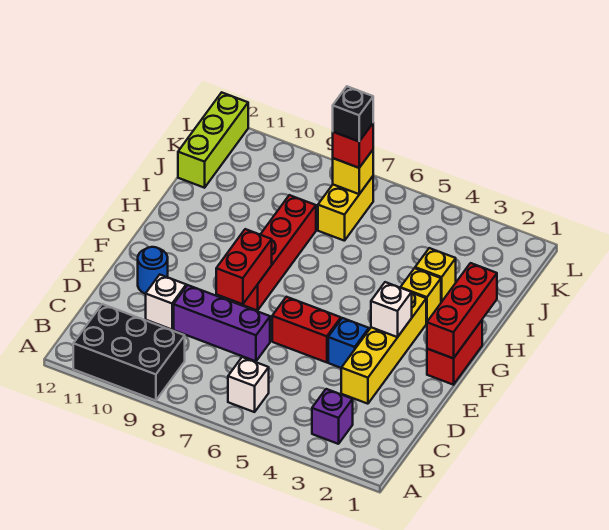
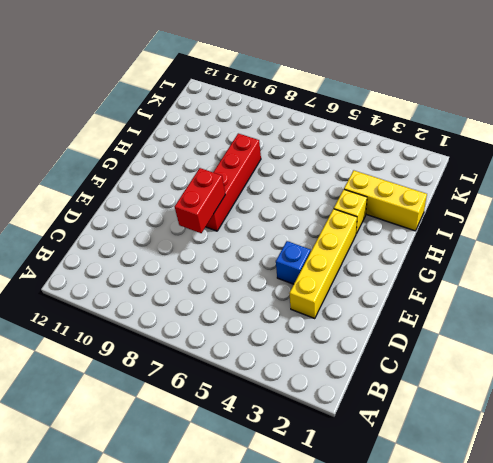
yellow 1x3 brick [344,170,427,231] -> yellow 1x1 brick [415,248,456,302]
none -> black 2x3 brick [73,304,185,401]
none -> purple 1x1 brick [312,389,353,444]
none -> white 1x1 brick [228,357,269,412]

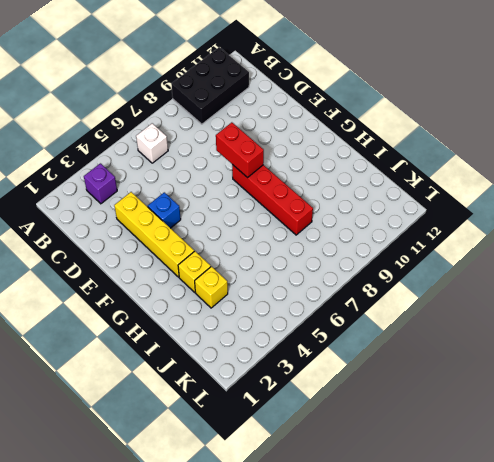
none -> purple 1x3 brick [174,285,270,361]
none -> white 1x1 brick [146,275,186,329]
none -> red 1x2 brick [272,297,341,362]

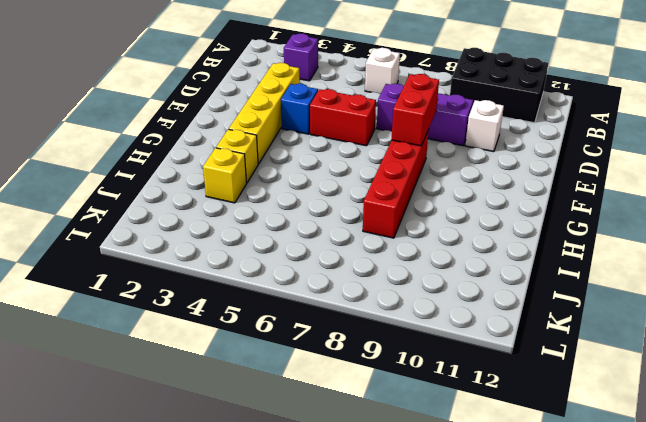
none -> blue 1x1 round brick [138,247,168,294]
none -> red 1x2 brick [427,320,482,385]
none -> yellow 1x2 brick [318,176,373,241]

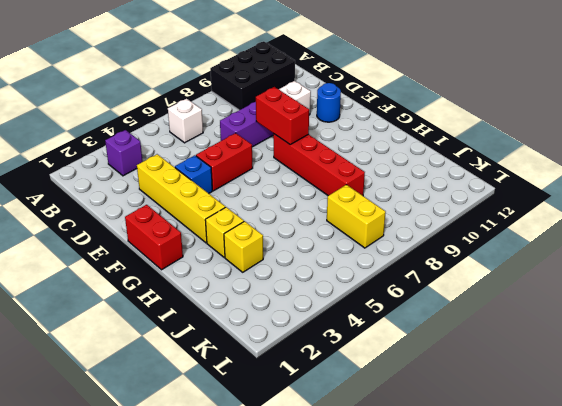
none -> lime 1x3 brick [178,92,248,188]
none -> red 1x3 brick [427,263,497,358]
none -> white 1x1 brick [371,282,412,337]

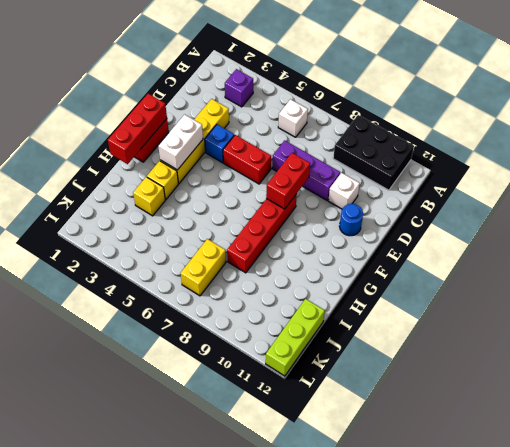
white 1x2 brick [158,115,203,170] -> white 1x1 brick [371,282,412,337]
none -> yellow 1x1 brick [333,150,373,194]
none -> red 1x1 brick [333,124,373,168]
none -> black 1x1 brick [333,87,373,141]

